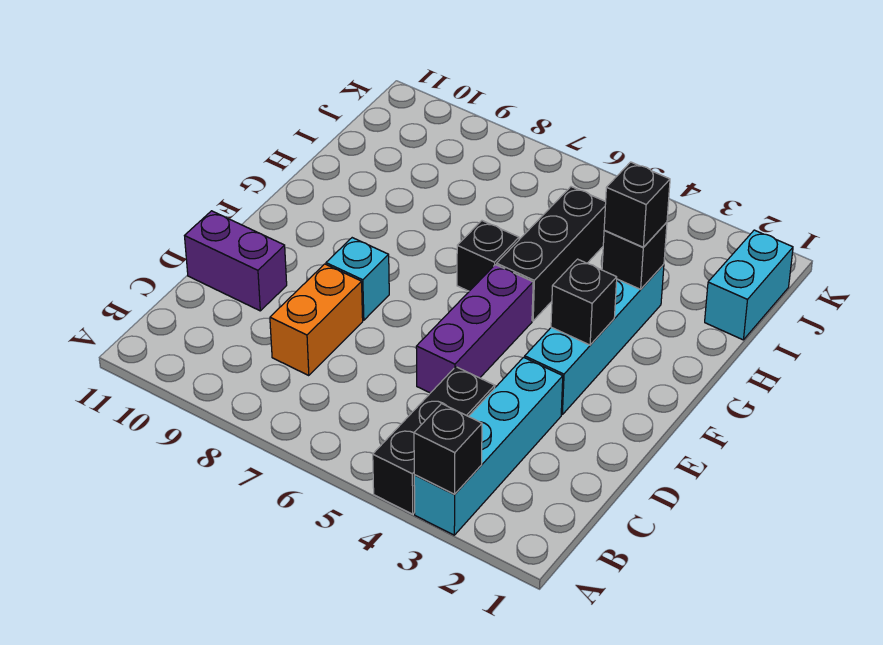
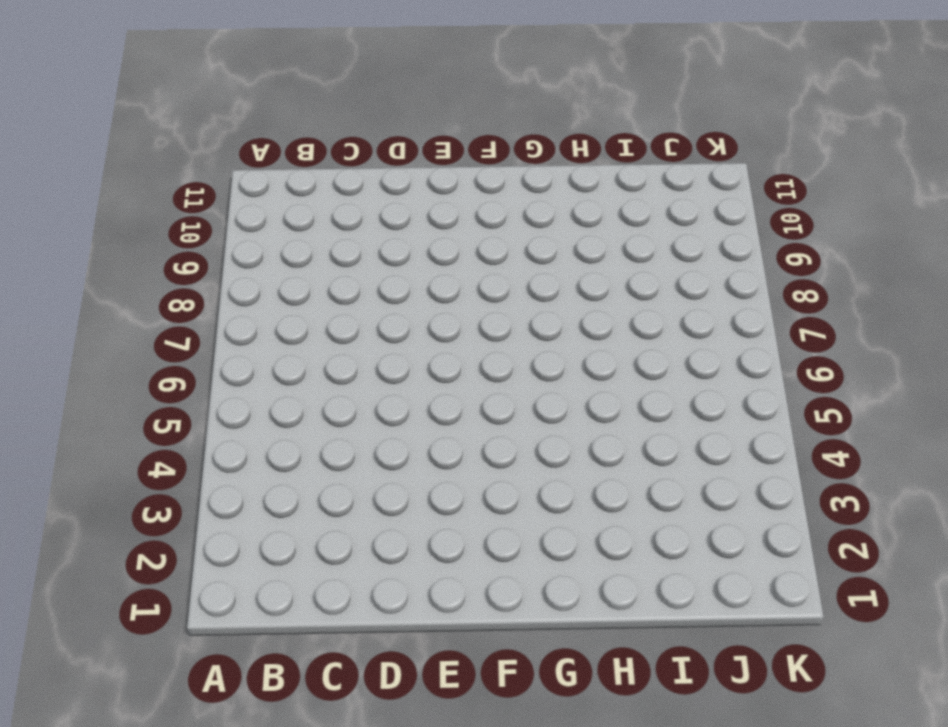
none -> cyan 1x4 brick [414,357,563,535]
none -> black 1x3 brick [373,367,495,514]
none -> orange 1x2 brick [270,264,363,376]

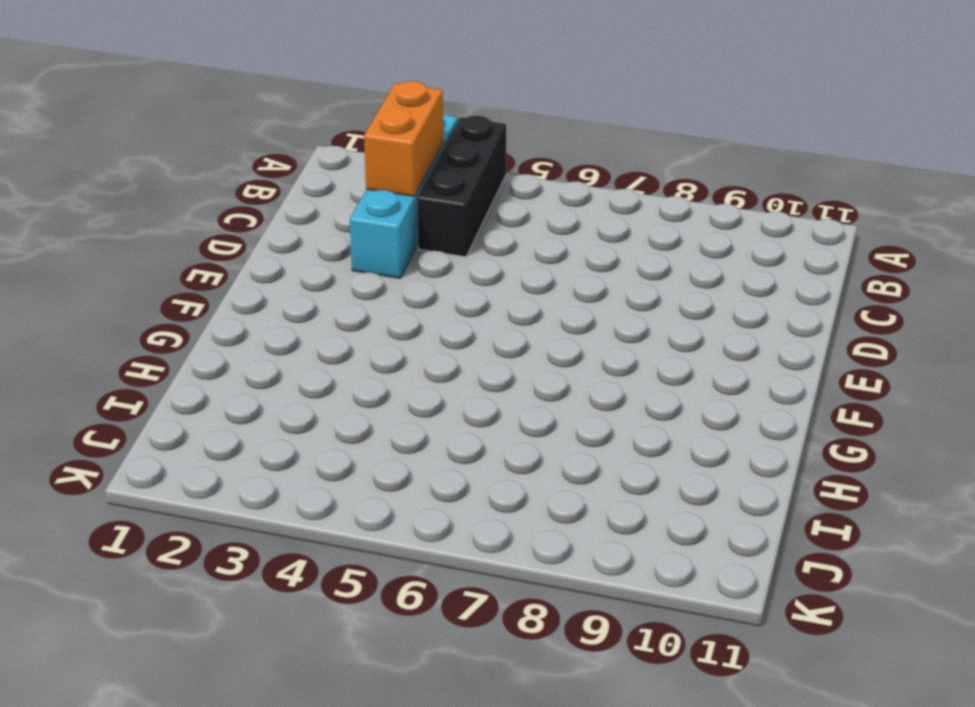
orange 1x2 brick [364,81,443,196] -> orange 1x2 brick moved to [270,264,363,376]
none -> purple 1x3 brick [416,265,533,393]
none -> purple 1x2 brick [185,211,287,311]
none -> cyan 1x4 brick [525,264,664,414]

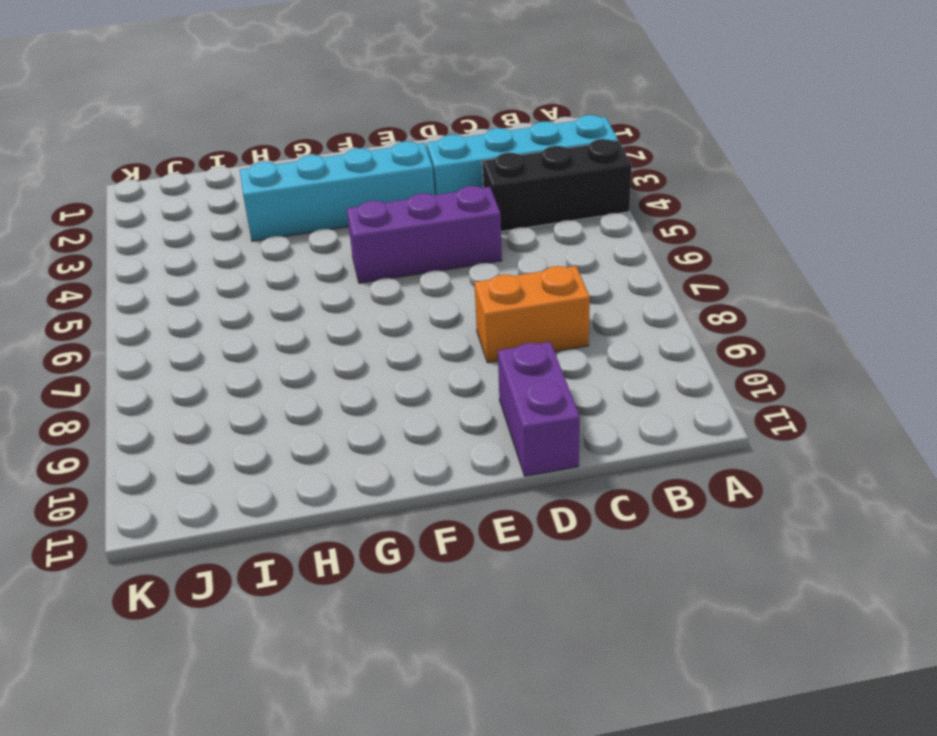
none -> cyan 1x1 brick [326,238,389,320]
none -> black 1x3 brick [497,187,606,321]
none -> black 1x1 brick [457,221,519,291]

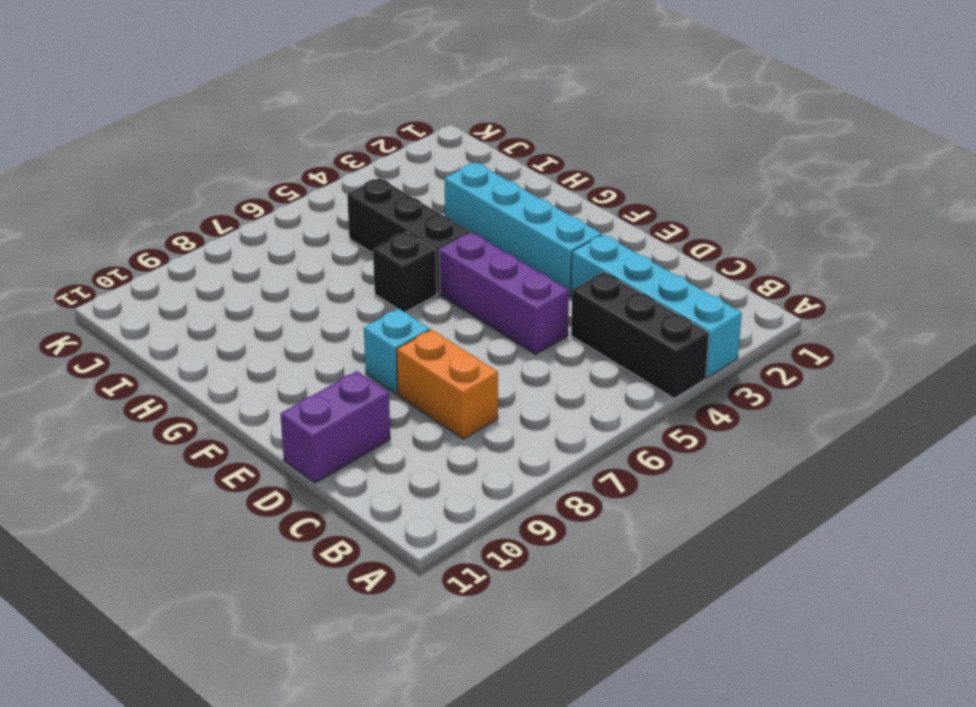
none -> cyan 1x2 brick [705,230,793,340]
none -> black 1x1 brick [414,404,482,494]
none -> black 1x1 brick [551,259,617,345]

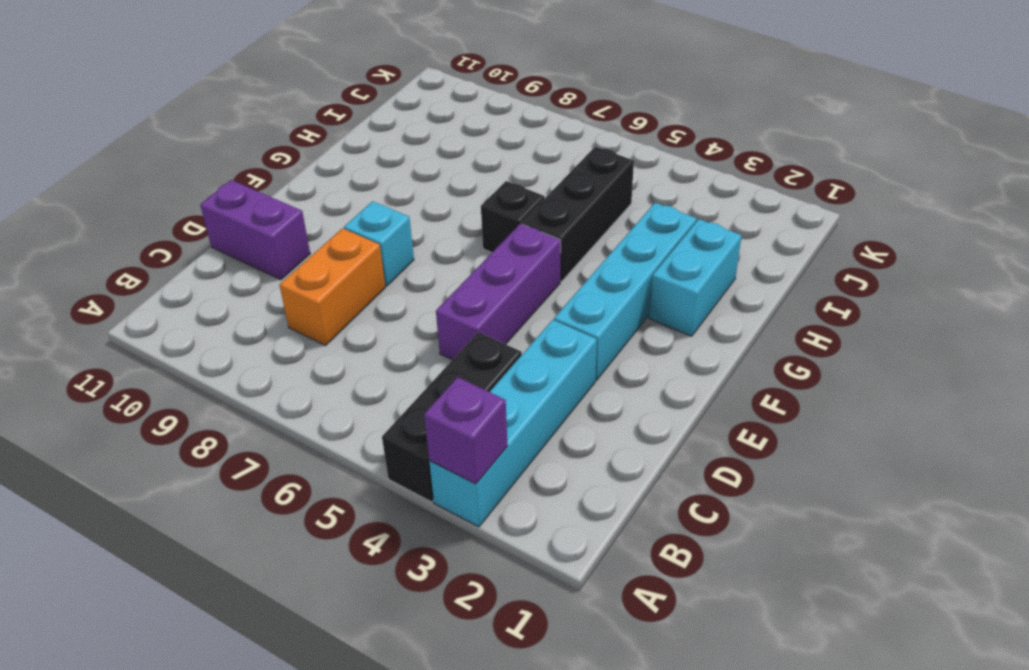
purple 1x1 brick [424,377,508,484] -> black 1x1 brick [414,404,482,494]
cyan 1x2 brick [649,219,742,336] -> cyan 1x2 brick moved to [705,230,793,340]
none -> black 1x1 brick [551,259,617,345]
none -> black 1x1 brick [602,222,667,289]
none -> black 1x1 brick [604,162,670,247]

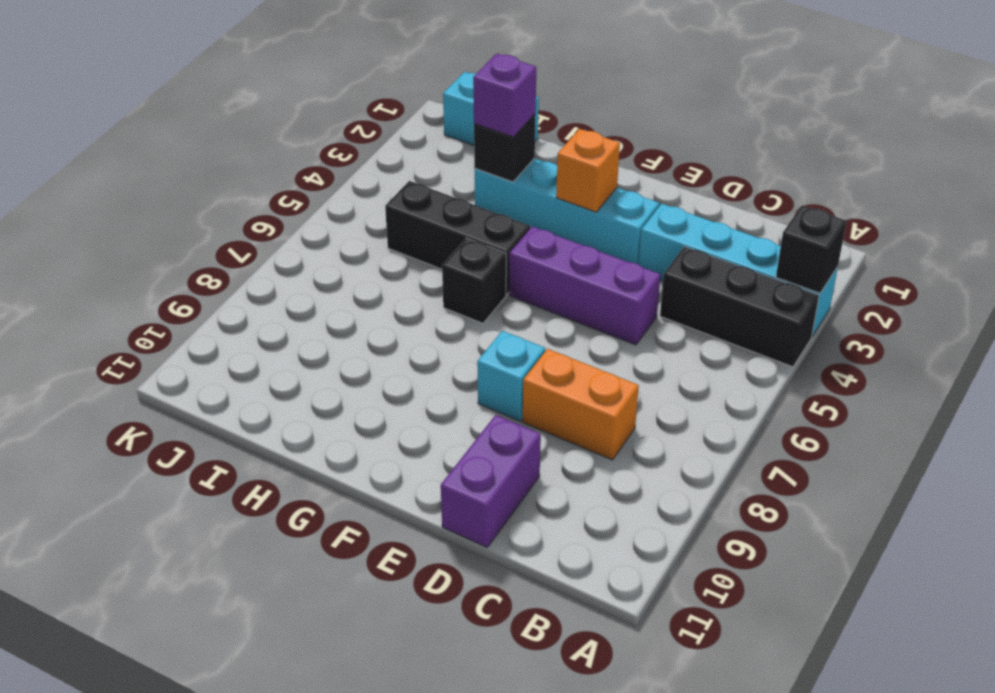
orange 1x1 brick [556,129,620,212] -> black 1x1 brick [551,259,617,345]
purple 1x1 brick [473,54,536,137] -> black 1x1 brick [604,162,670,247]

